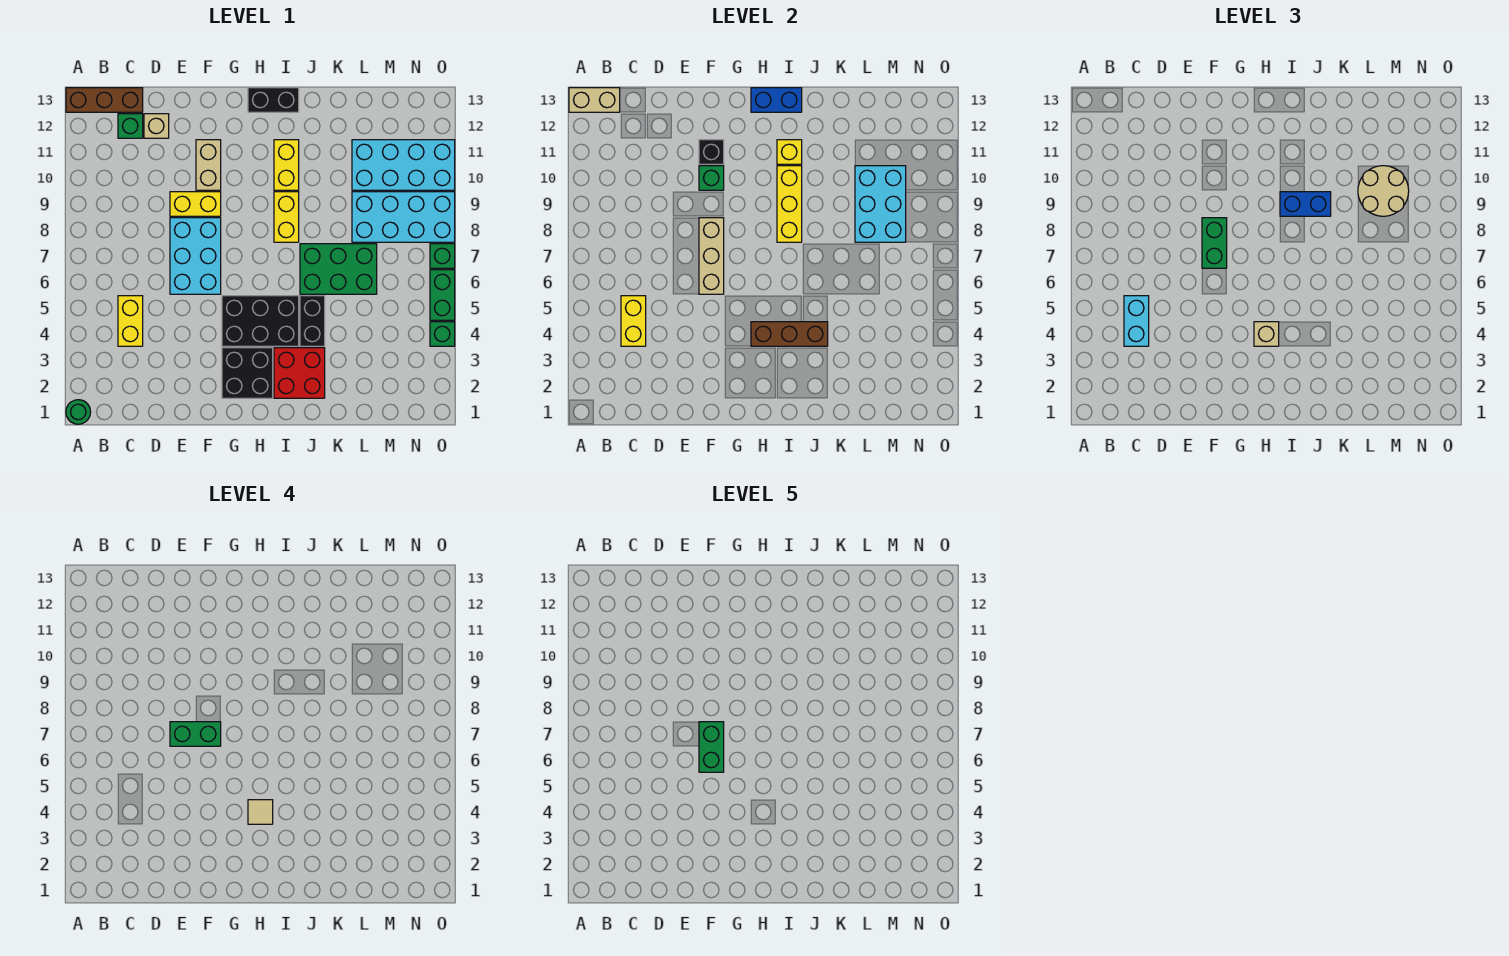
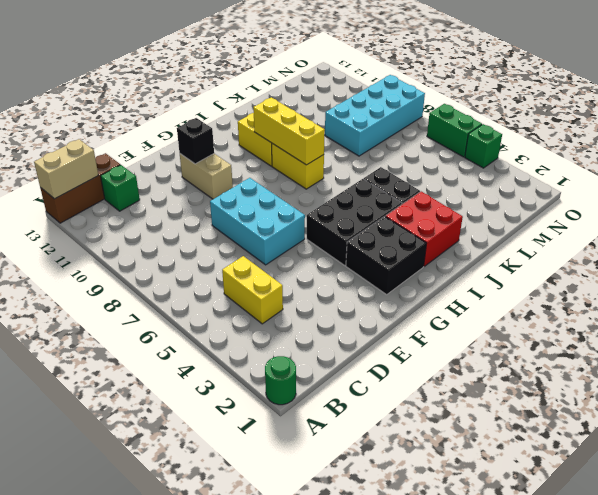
none -> tan 1x1 brick [144,114,169,138]
none -> yellow 1x2 brick [170,192,221,216]
none -> black 1x2 brick [248,88,299,112]
none -> green 2x3 brick [300,244,377,294]

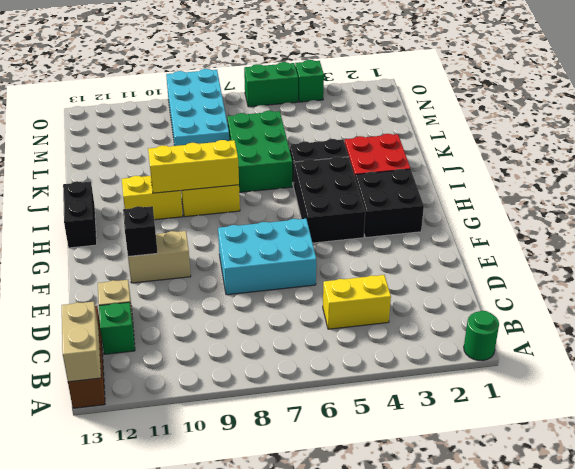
none -> yellow 1x2 brick [170,192,221,216]
none -> cyan 2x4 brick [352,140,455,190]
none -> green 1x1 brick [430,244,455,268]
none -> yellow 1x2 brick [621,296,646,346]

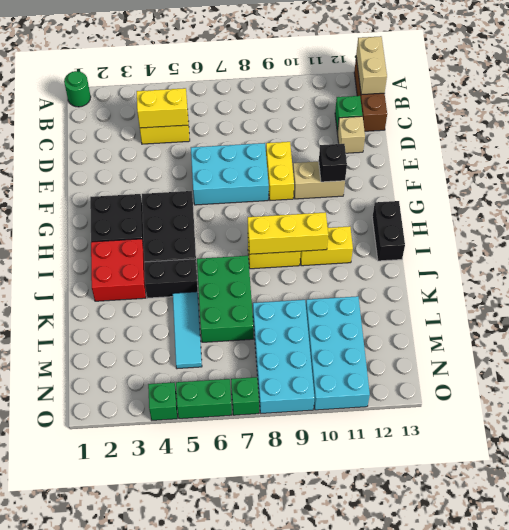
cyan 1x3 tile [173,292,202,369] -> none
none -> tan 1x3 brick [699,218,724,294]
none -> green 1x1 brick [699,166,724,190]
none -> brown 1x3 brick [751,322,828,346]
none -> blue 1x2 brick [751,88,802,112]

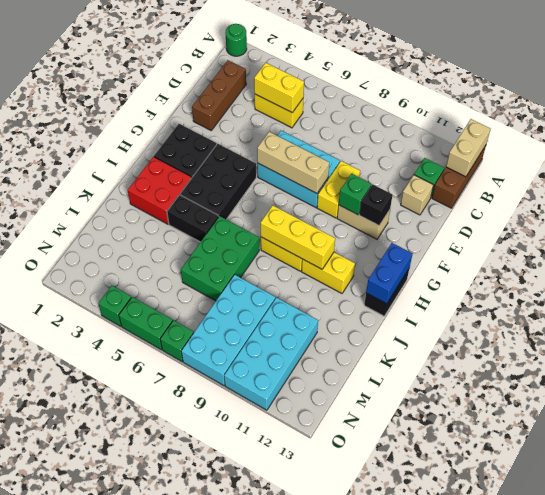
brown 1x3 brick [192,60,246,130] -> brown 1x3 brick moved to [751,322,828,346]
none -> yellow 1x1 brick [777,140,802,164]
none -> cyan 2x3 brick [855,166,906,242]
none -> cyan 1x2 brick [1124,296,1149,346]
none -> green 1x2 brick [1202,218,1227,268]

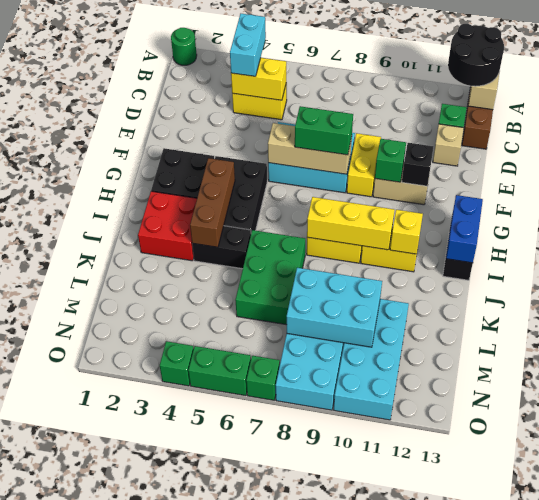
black 2x2 round brick [448,24,504,86] -> none
cyan 1x2 brick [230,14,266,76] -> cyan 1x2 brick turned to [1124,296,1149,346]
none -> tan 1x1 brick [1254,322,1279,346]
none -> blue 1x2 brick [1280,192,1331,216]
none -> tan 2x2 round brick [1358,166,1409,216]
none -> green 1x2 brick [170,722,221,746]

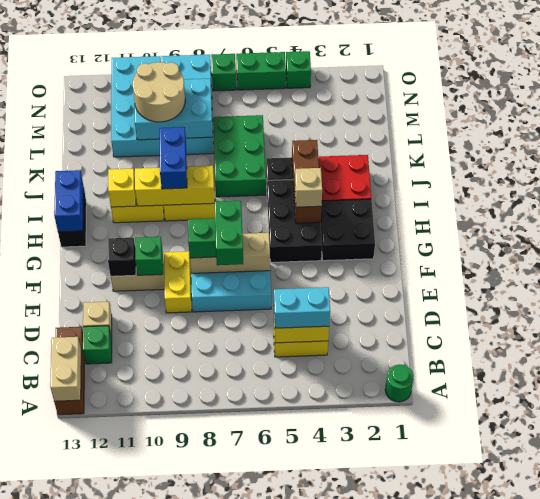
none -> tan 1x1 tile [248,800,273,824]
none -> green 1x2 brick [699,722,724,772]

